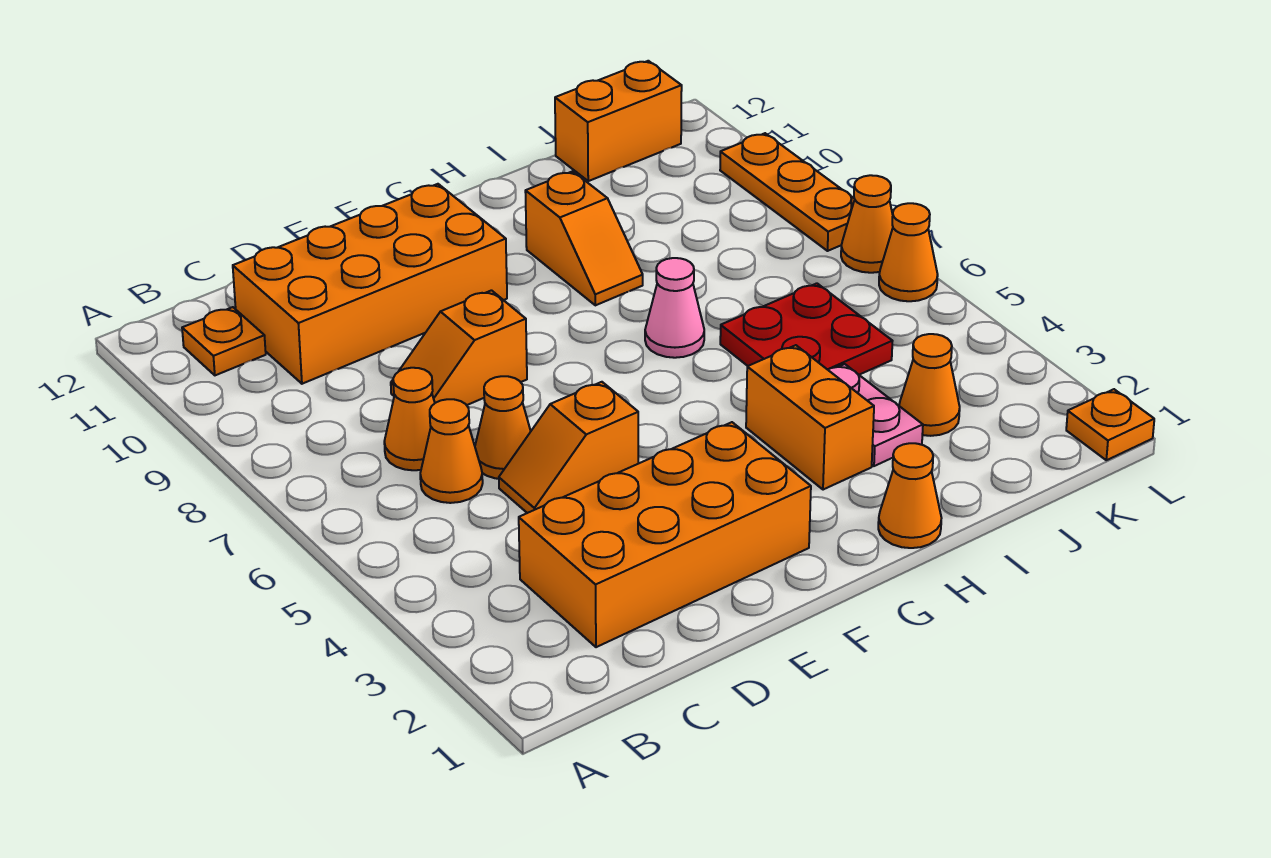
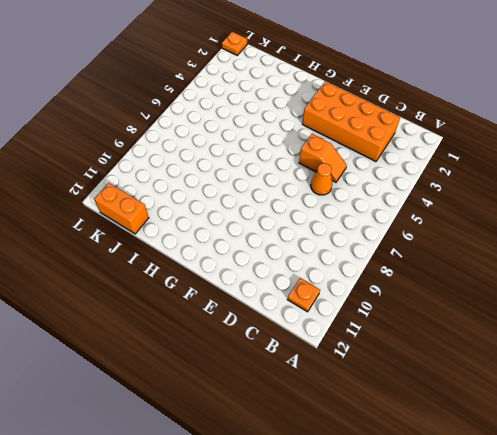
none -> orange 1x1 cone [420,399,483,503]
none -> orange 1x1 cone [384,368,435,470]
none -> orange 2x4 brick [233,184,507,384]

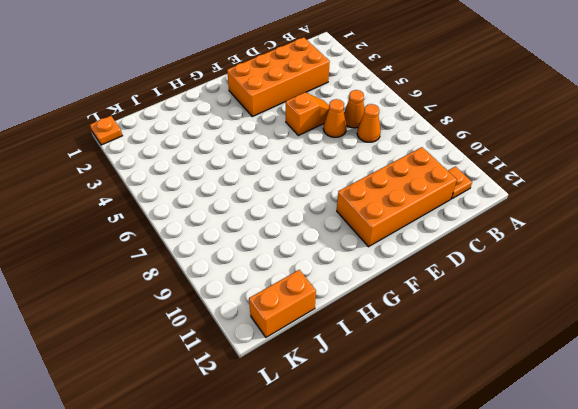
none -> orange 1x2 slope [391,290,527,405]
none -> orange 1x1 cone [878,443,941,548]
none -> orange 1x2 brick [746,345,874,490]

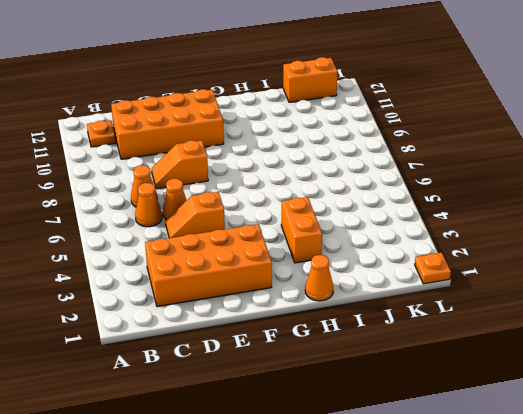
none -> pink 1x1 cone [645,258,704,358]
none -> orange 1x2 slope [525,171,643,305]
none -> pink 1x2 plate [828,364,923,466]

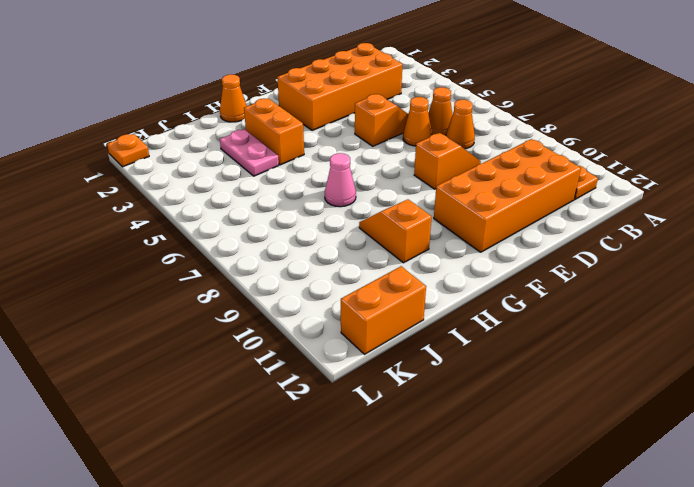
none -> red 2x2 plate [720,283,892,375]
none -> orange 1x1 cone [899,334,960,436]
none -> orange 1x1 cone [879,203,938,301]

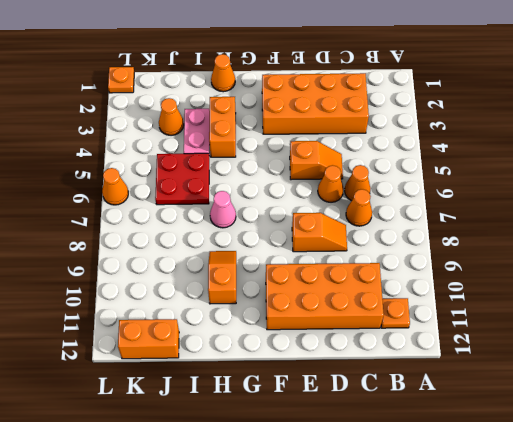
none -> orange 1x1 cone [841,175,893,273]
none -> orange 1x3 plate [720,133,855,251]

